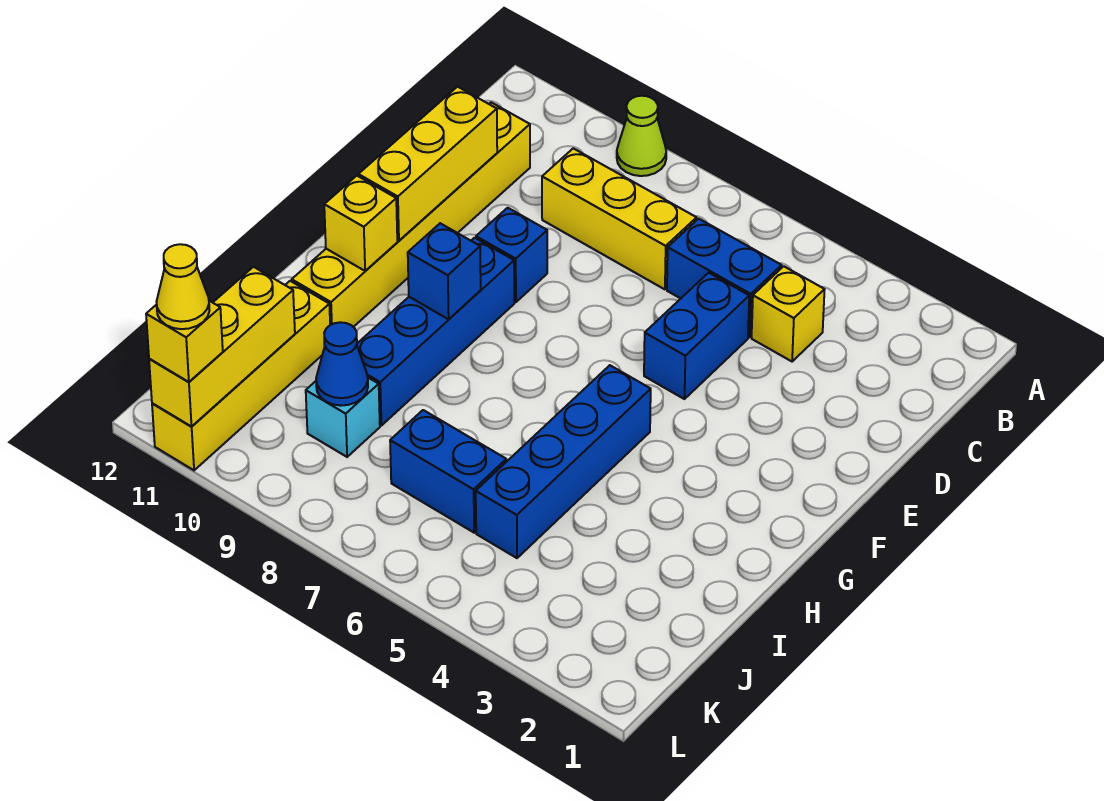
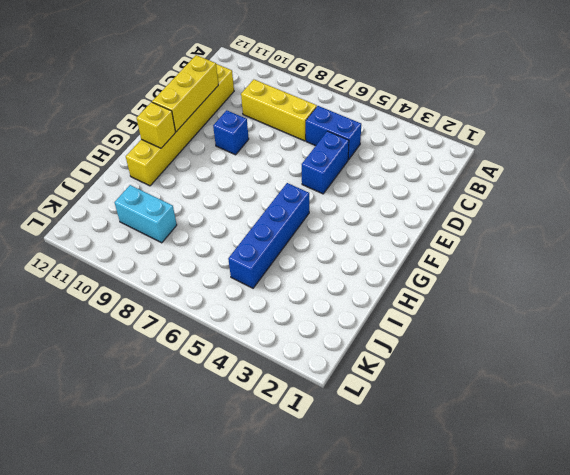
cyan 1x2 brick [115,185,177,243] -> cyan 1x1 brick [306,378,380,457]
none -> lime 1x1 cone [617,96,666,176]
none -> yellow 1x1 brick [752,266,825,361]
none -> blue 1x4 brick [357,238,514,426]

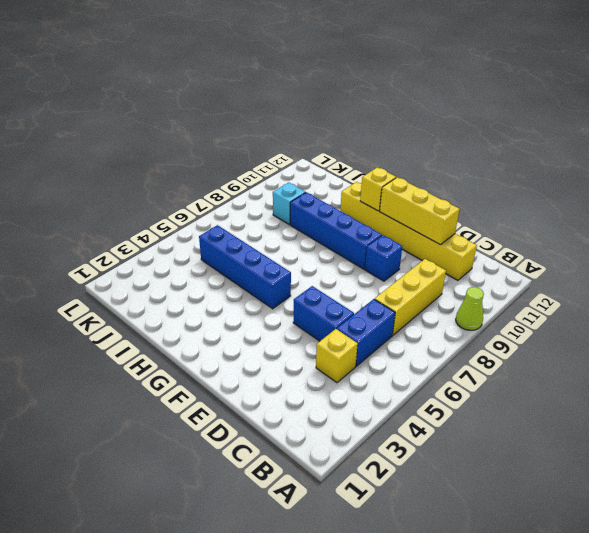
none -> yellow 1x4 brick [152,281,330,470]
none -> blue 1x2 brick [390,410,506,533]
none -> blue 1x1 brick [408,223,481,319]

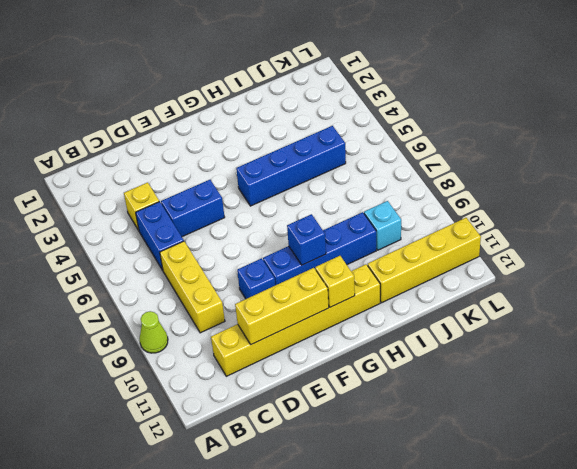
none -> blue 1x2 brick [390,410,506,533]
none -> blue 1x1 cone [316,322,368,406]
none -> yellow 1x3 brick [149,267,295,427]

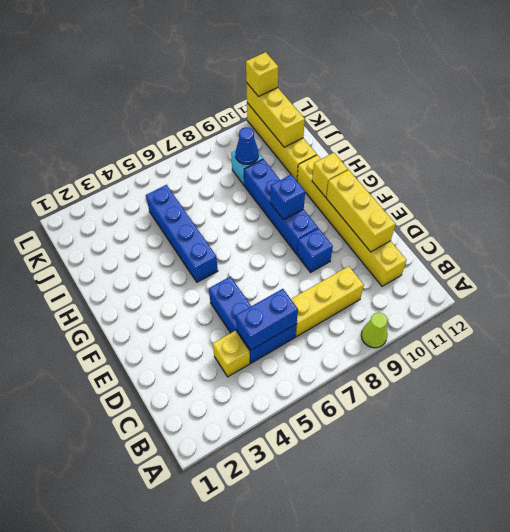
blue 1x2 brick [236,289,298,350] -> blue 1x2 brick moved to [390,410,506,533]
none -> yellow 1x1 cone [156,244,209,329]

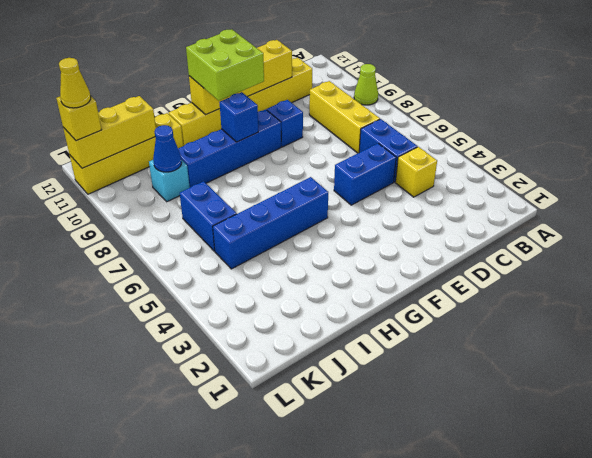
lime 2x2 brick [186,29,264,101] -> none

